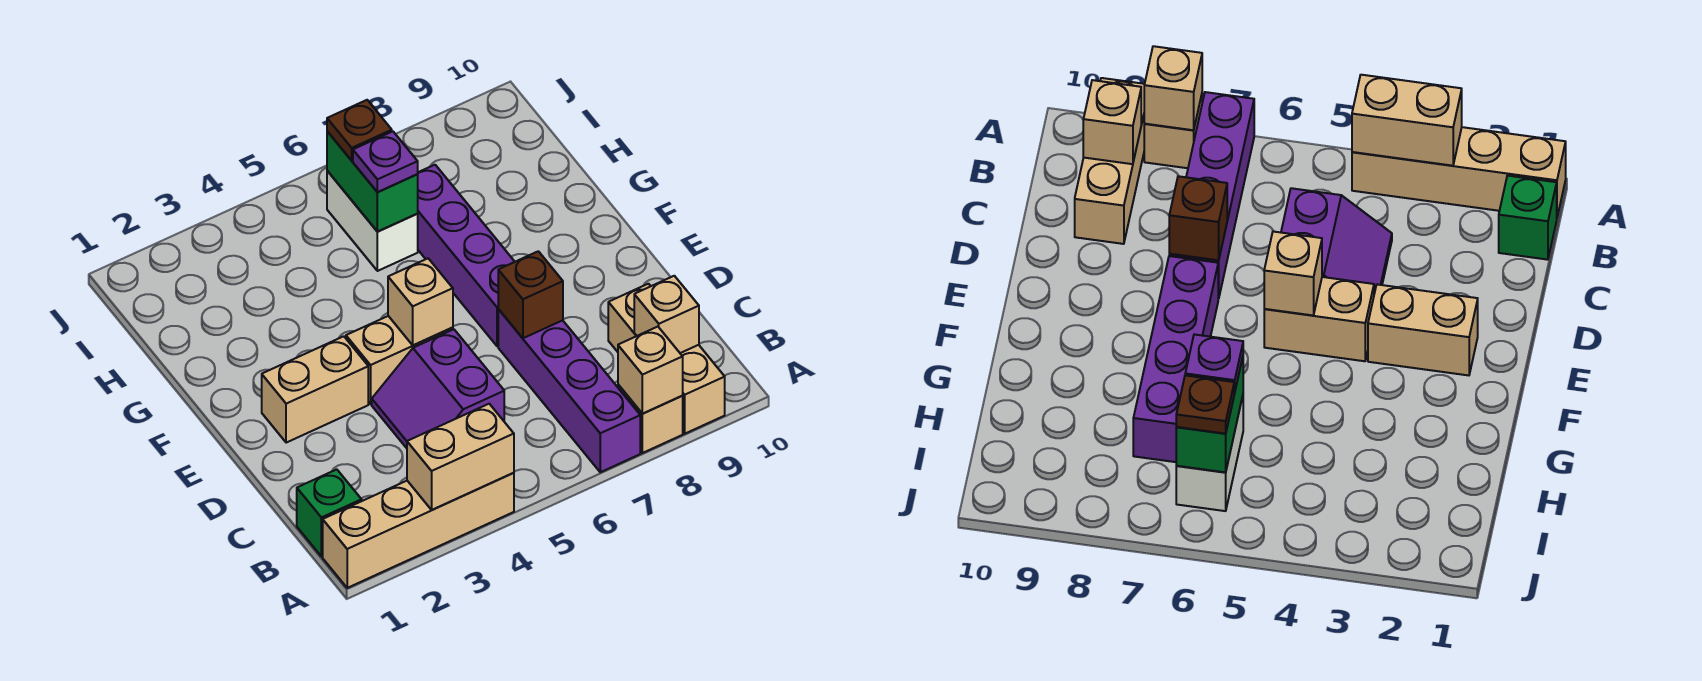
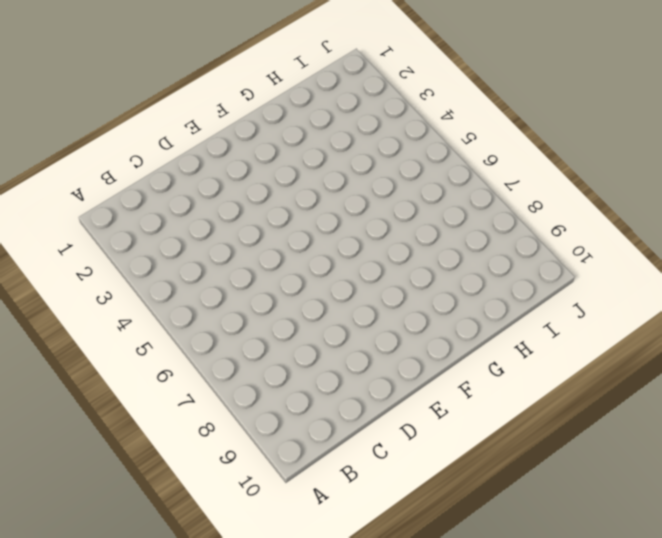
none -> tan 1x4 brick [323,473,514,588]
none -> purple 1x4 brick [498,309,640,472]
none -> tan 1x1 brick [618,385,683,453]

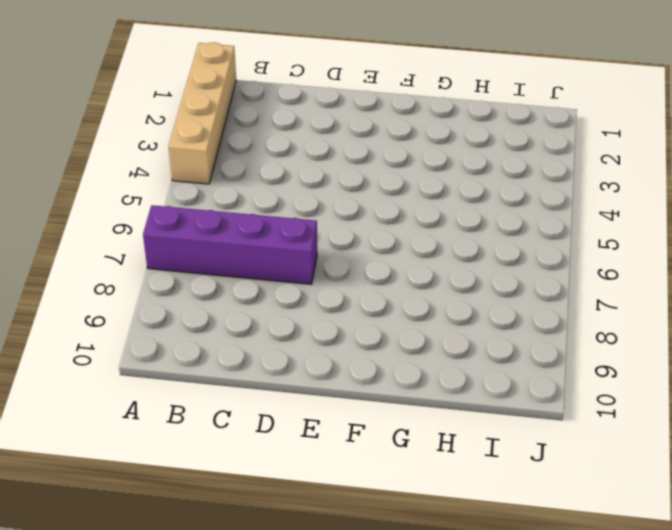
none -> tan 1x1 brick [618,385,683,453]
none -> tan 1x3 brick [608,284,725,434]
none -> green 1x1 brick [297,469,362,556]

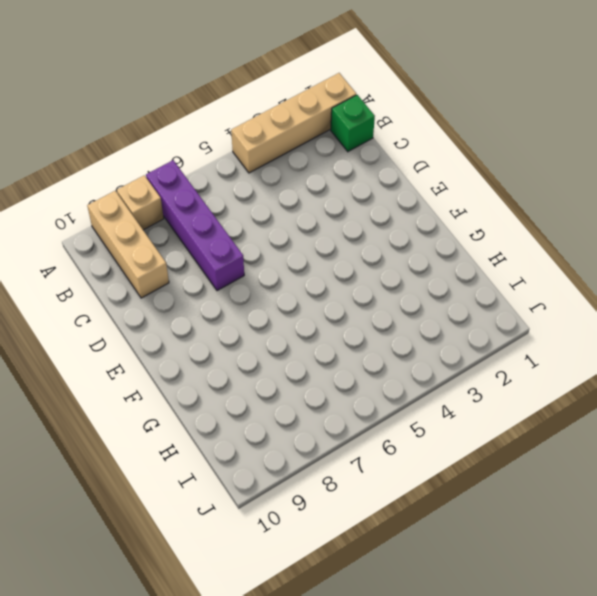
none -> purple 2x2 slope [372,329,504,448]
none -> tan 1x2 brick [262,336,368,443]
none -> tan 1x2 brick [346,316,453,404]

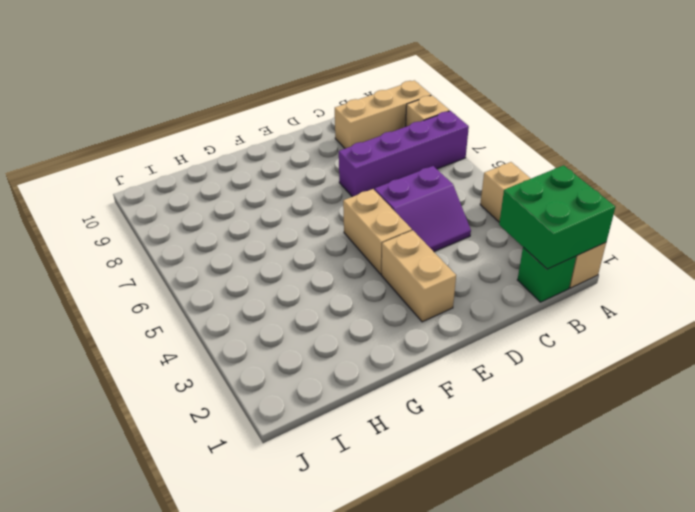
green 2x2 brick [499,165,615,269] -> none
none -> purple 1x4 brick [417,165,515,346]
none -> white 1x2 brick [327,171,418,271]
none -> tan 1x2 brick [407,404,514,510]

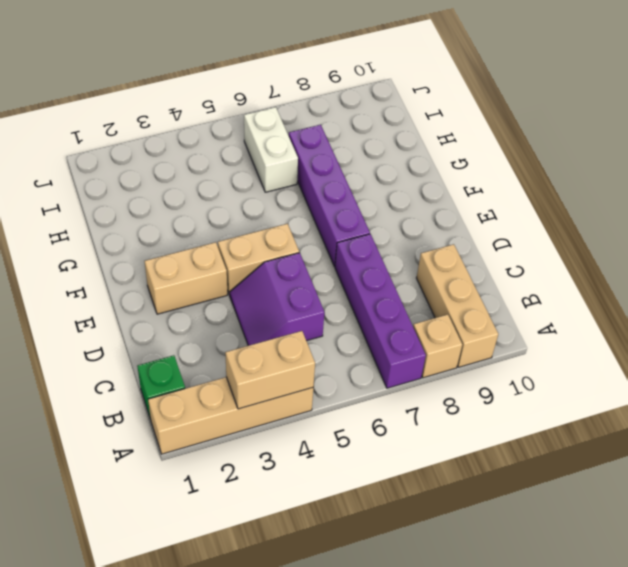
none -> tan 1x1 brick [618,327,683,414]
none -> tan 1x1 brick [634,276,699,353]
none -> brown 1x1 brick [498,251,563,338]

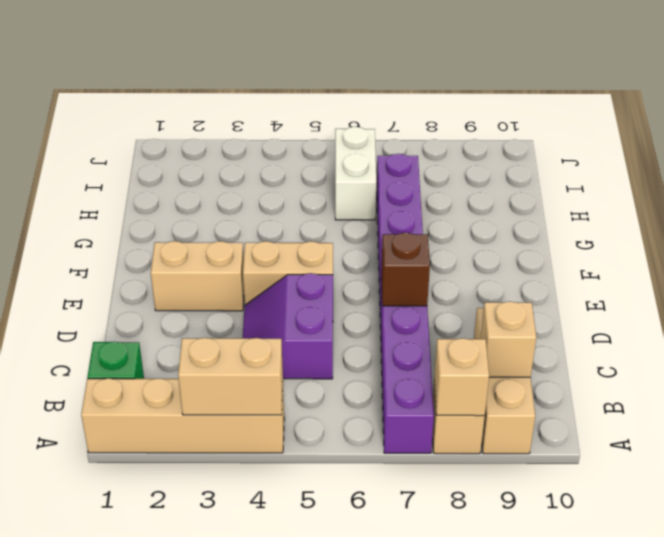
none -> tan 1x1 brick [388,259,453,345]
none -> green 1x2 brick [327,131,418,232]
none -> purple 1x1 plate [353,131,418,192]

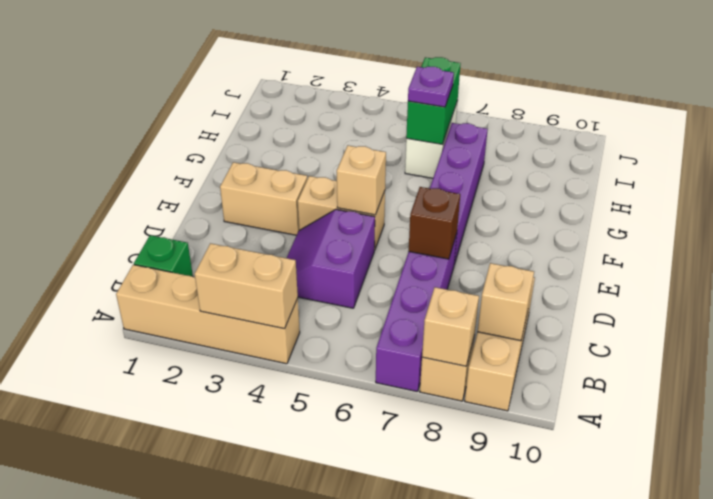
none -> brown 1x1 plate [327,100,392,161]

